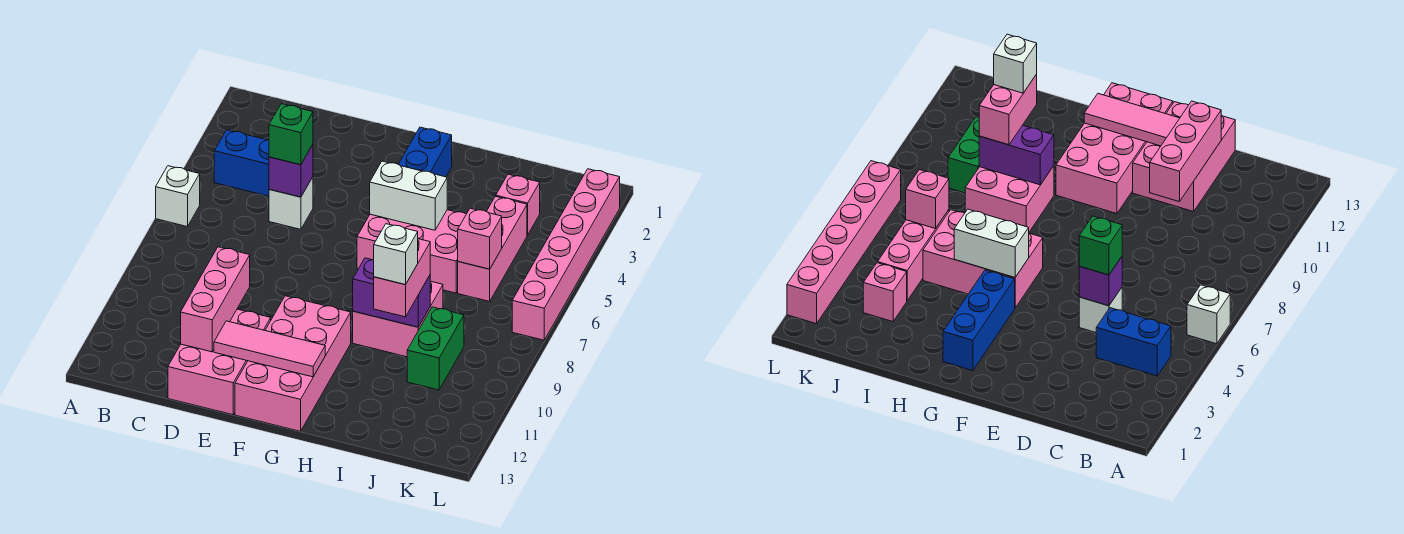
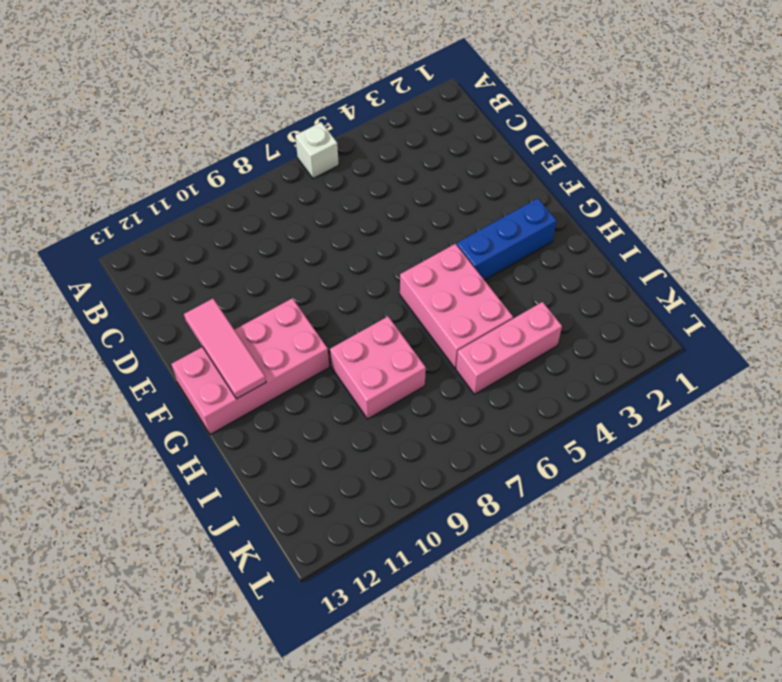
none -> blue 1x2 brick [214,130,269,196]
none -> white 1x1 brick [269,177,313,229]
none -> pink 2x3 brick [168,309,271,415]

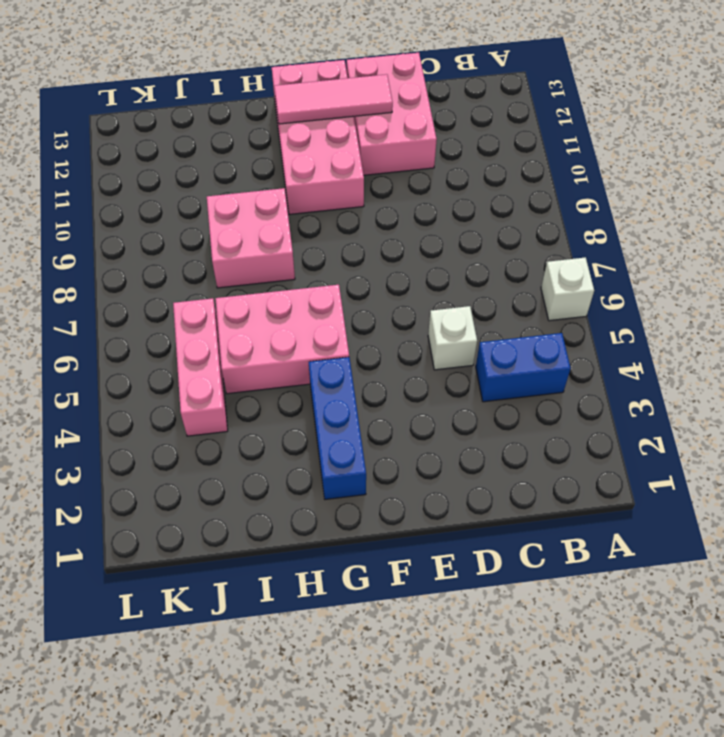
none -> pink 1x1 brick [496,174,540,235]
none -> green 1x2 brick [407,307,464,390]
none -> pink 1x6 brick [512,169,620,340]

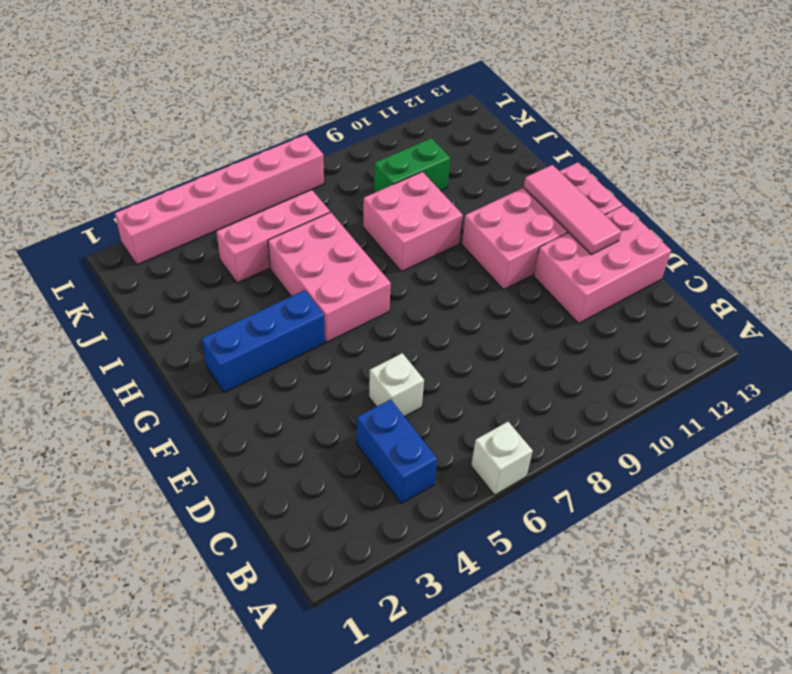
none -> pink 1x1 brick [496,174,540,235]
none -> purple 1x1 brick [269,145,313,197]
none -> pink 1x3 brick [181,247,250,352]

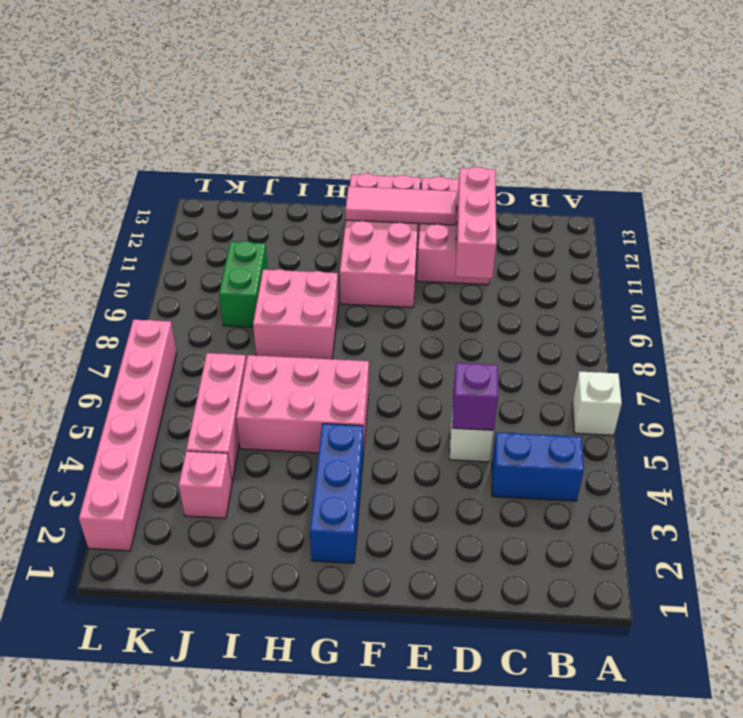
none -> white 1x2 brick [370,161,447,230]
none -> purple 1x2 brick [353,258,430,327]
none -> pink 1x1 brick [458,208,502,269]

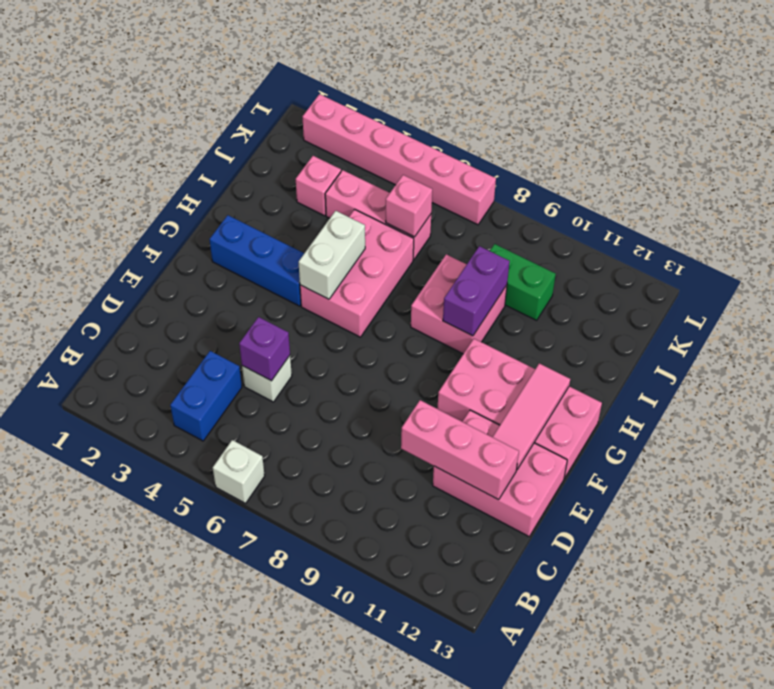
none -> green 1x1 brick [269,104,313,165]
none -> pink 1x2 brick [374,239,430,317]
none -> white 1x1 brick [374,224,418,285]

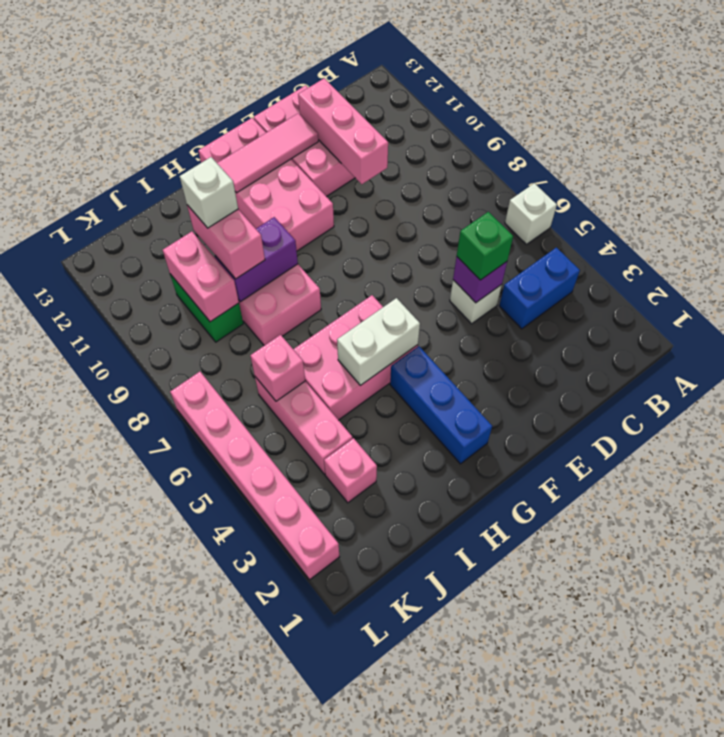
pink 1x2 brick [163,232,239,322] -> none

